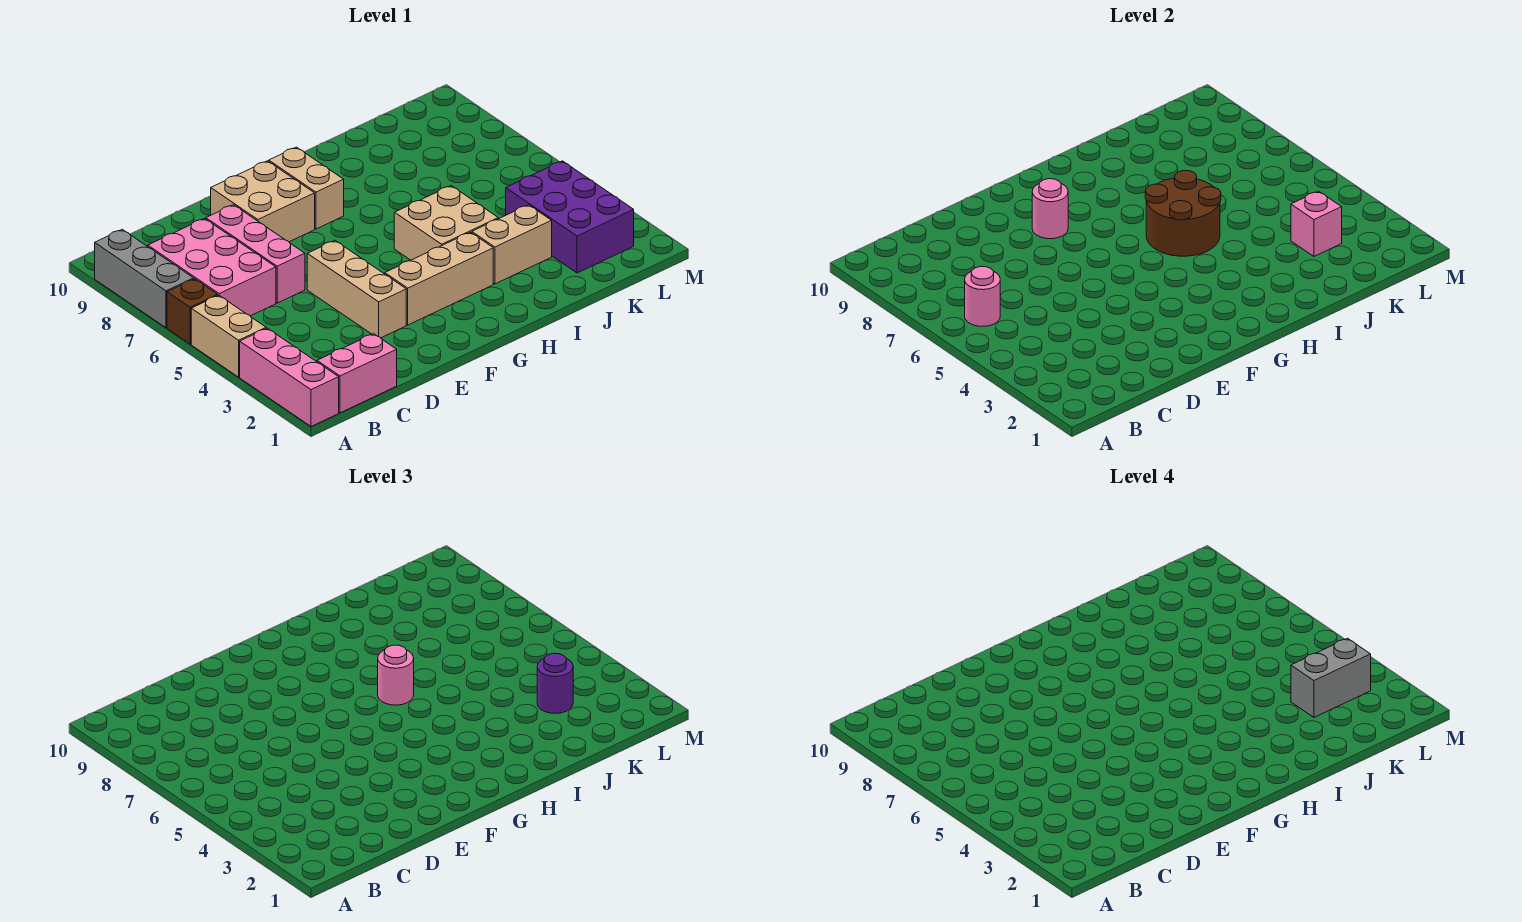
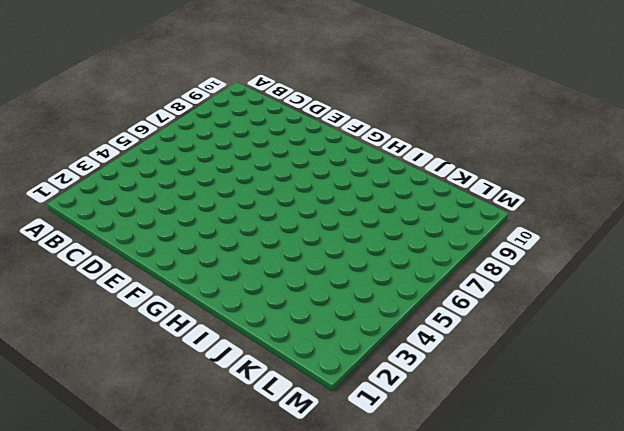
none -> pink 1x3 brick [240,328,339,427]
none -> tan 1x2 brick [191,295,266,377]
none -> brown 1x1 brick [167,279,218,344]

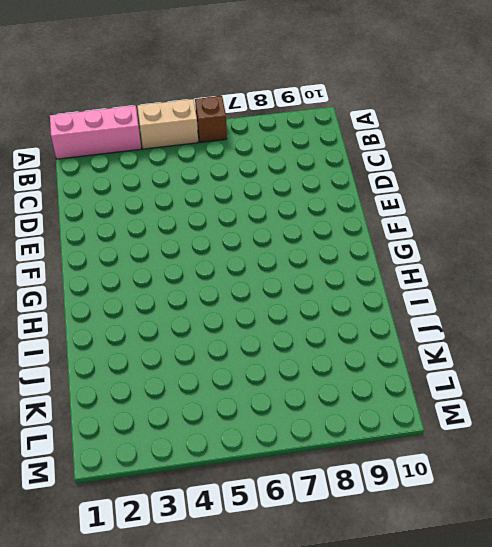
none -> grey 1x3 brick [95,229,194,328]
none -> pink 1x2 brick [317,334,397,413]
none -> pink 2x3 brick [148,219,276,316]

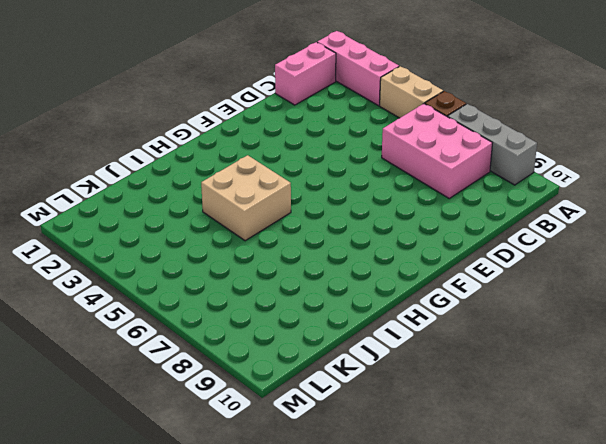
none -> pink 1x3 brick [206,205,305,303]
none -> tan 1x3 brick [307,241,406,338]
none -> tan 2x2 brick [211,161,315,242]

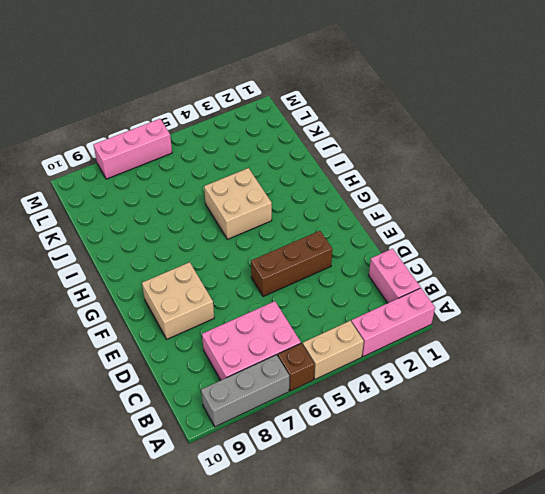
brown 1x3 brick [251,231,332,297] -> tan 1x3 brick [307,241,406,338]
pink 1x3 brick [94,119,172,179] -> pink 1x3 brick moved to [206,205,305,303]
none -> tan 1x3 brick [385,232,493,325]
none -> tan 1x2 brick [269,147,344,229]
none -> tan 1x2 brick [472,205,552,284]

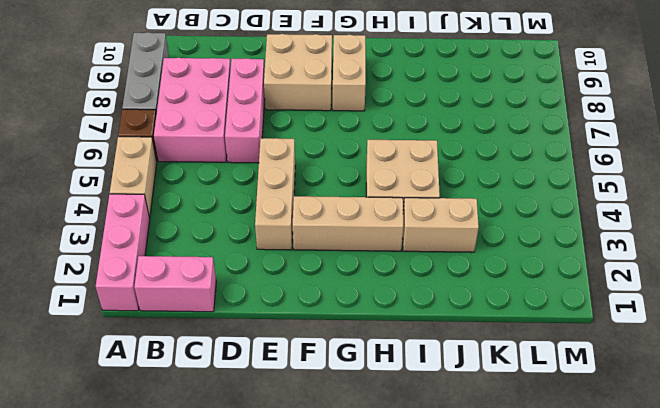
none -> purple 2x3 brick [506,161,634,273]
none -> pink 1x1 round brick [965,266,1000,326]
none -> pink 1x1 round brick [1032,179,1068,239]

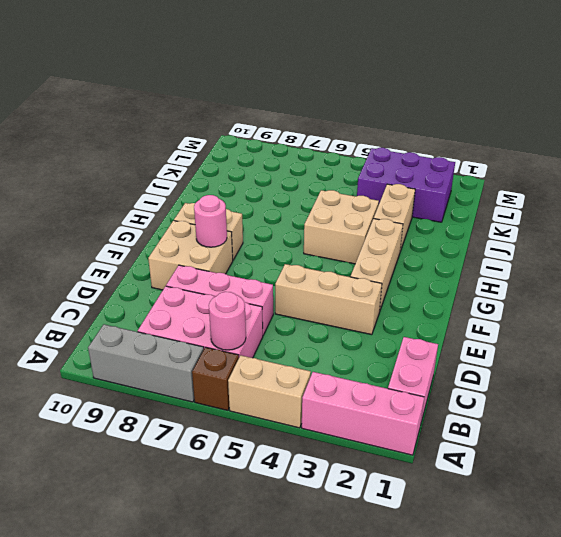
none -> brown 2x2 round brick [1145,171,1221,256]
none -> pink 1x1 brick [1291,191,1342,256]
none -> pink 1x1 round brick [378,645,414,705]

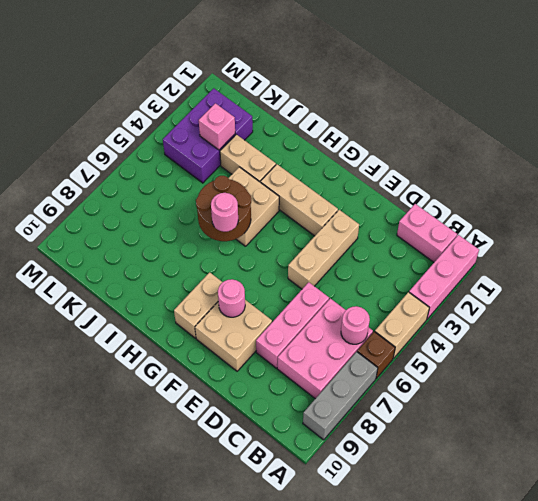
none -> purple 1x1 round brick [537,653,573,713]
none -> grey 1x2 brick [1291,638,1371,717]

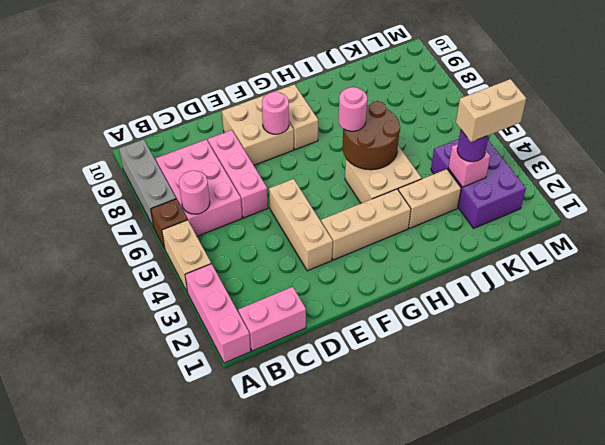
tan 1x2 brick [456,79,526,142] -> grey 1x2 brick [1291,638,1371,717]

